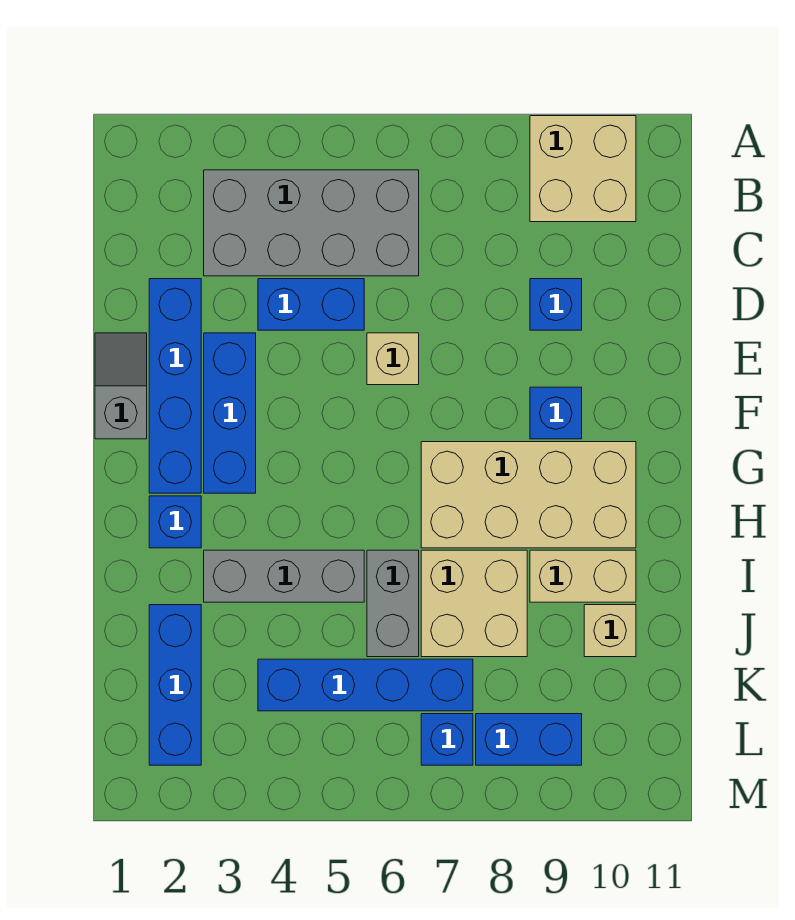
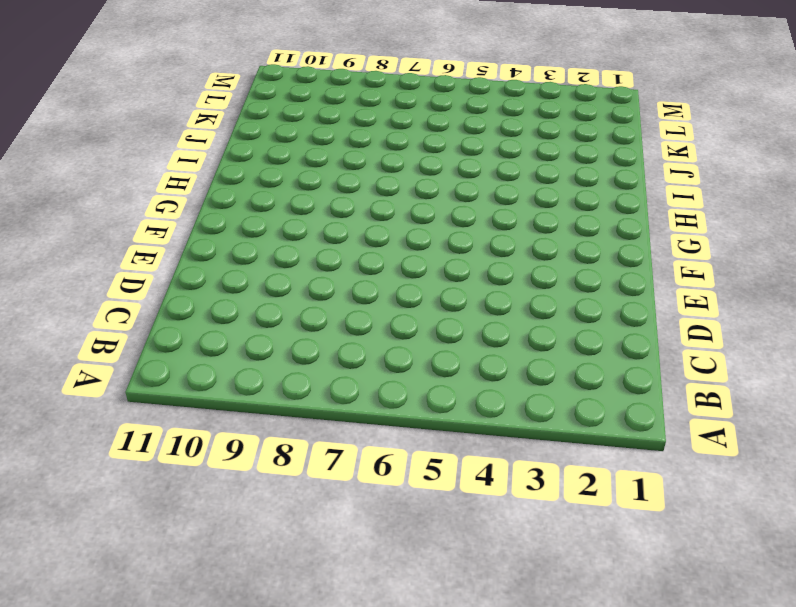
none -> tan 2x2 brick [530,116,636,222]
none -> grey 2x4 brick [204,170,419,276]
none -> blue 1x4 brick [149,279,201,493]

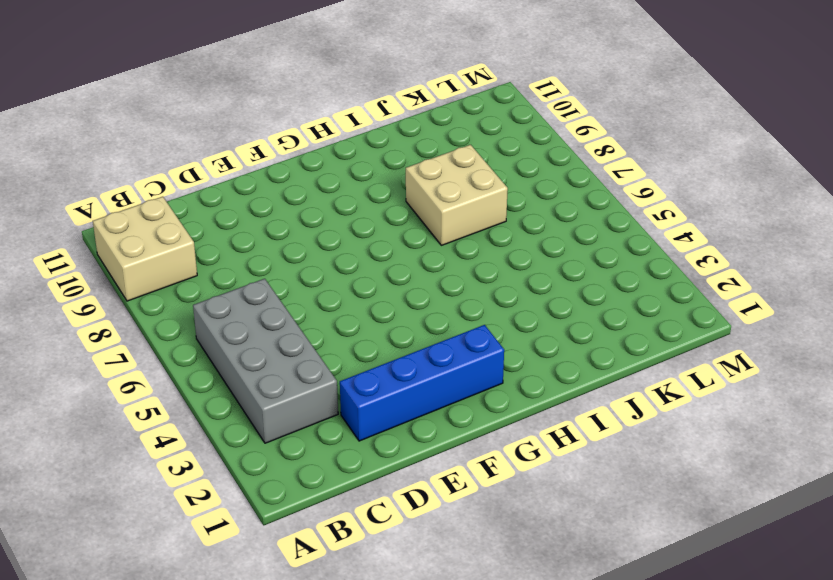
none -> blue 1x2 brick [258,279,364,330]
none -> blue 1x1 brick [530,279,582,330]
none -> grey 1x2 slope [95,333,147,439]

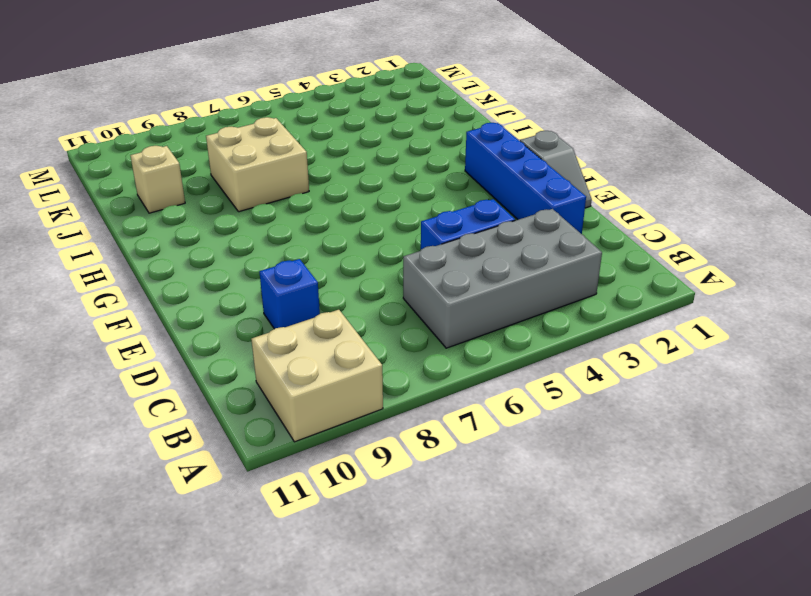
none -> blue 1x3 brick [204,333,256,493]
none -> tan 1x1 brick [367,333,419,385]
none -> blue 1x1 brick [530,387,582,439]

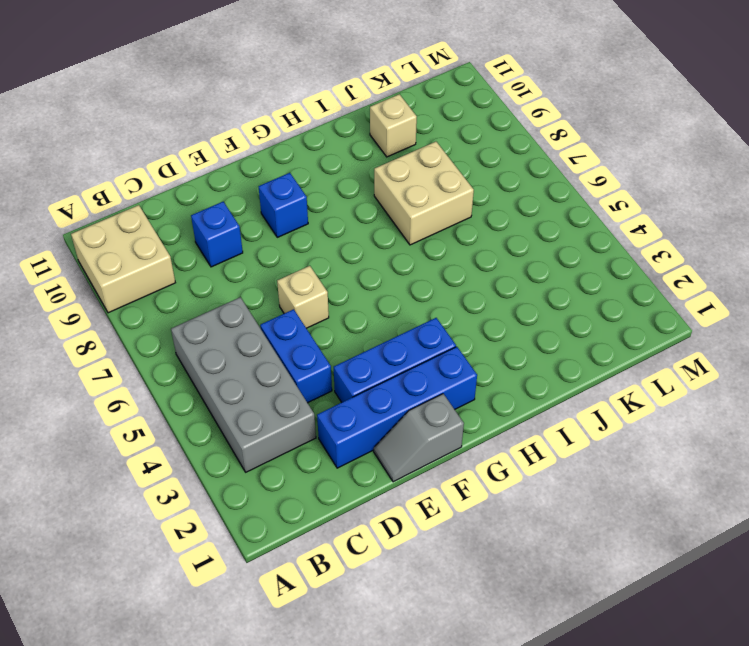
none -> tan 2x4 brick [421,442,636,548]
none -> blue 1x1 brick [149,496,201,548]
none -> grey 1x3 brick [204,550,364,602]

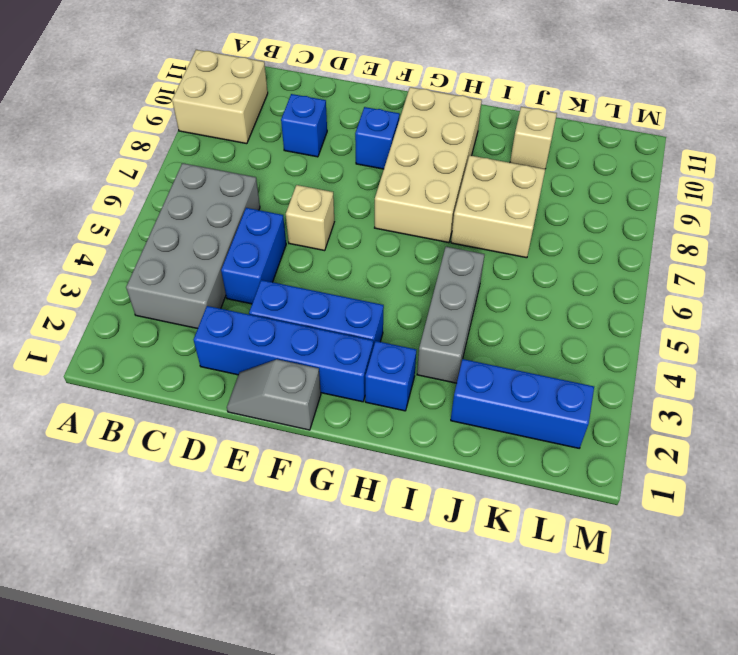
none -> grey 1x2 brick [367,550,419,657]
none -> tan 1x2 brick [530,550,636,602]
none -> blue 1x4 brick [258,659,473,711]

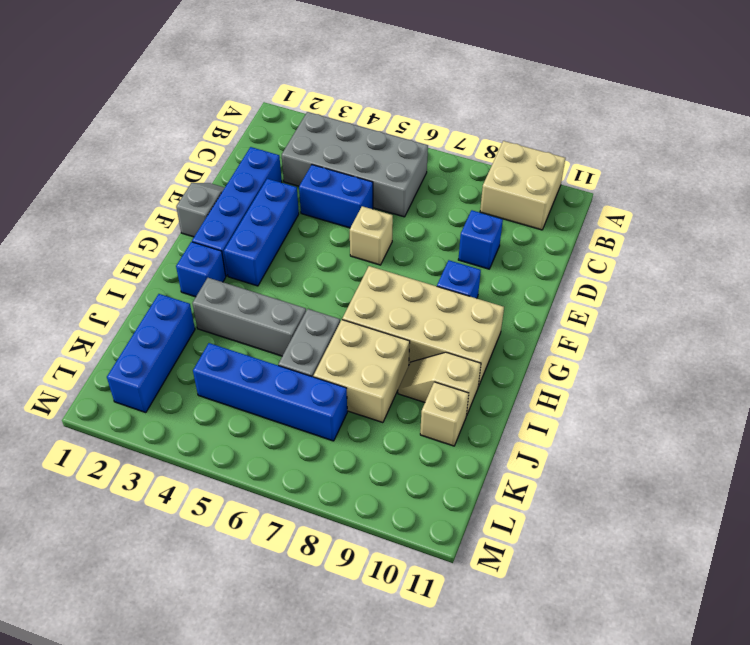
tan 1x2 slope [398,352,481,416] -> tan 1x2 brick [530,550,636,602]
none -> blue 1x1 brick [421,714,473,765]
none -> blue 1x2 brick [476,714,582,765]

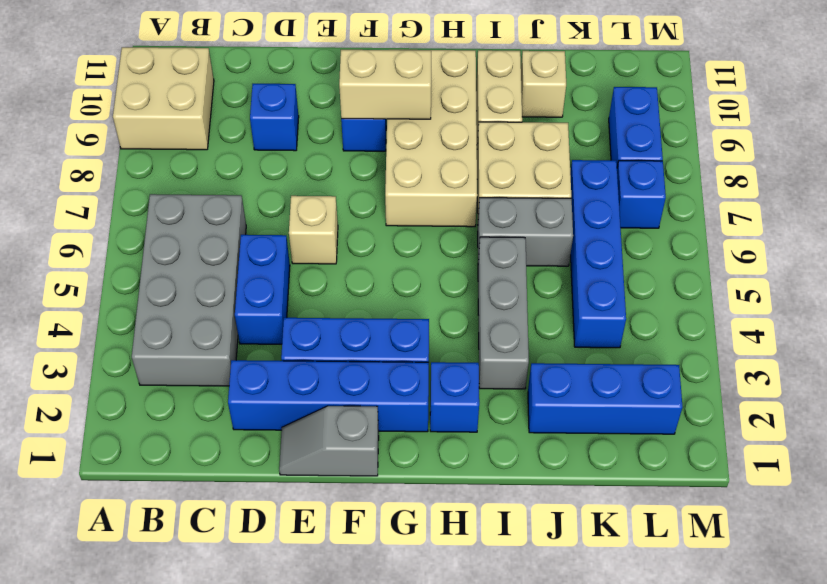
tan 1x2 brick [339,50,431,119] -> none

